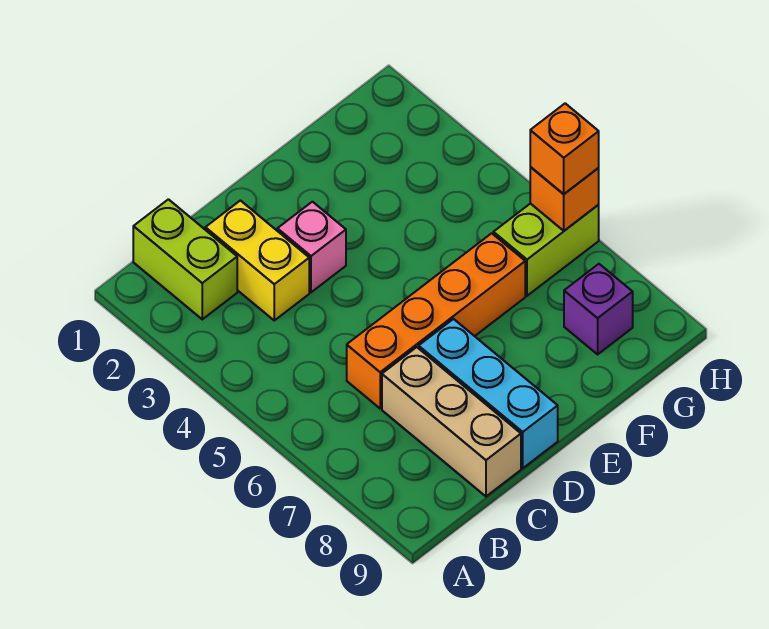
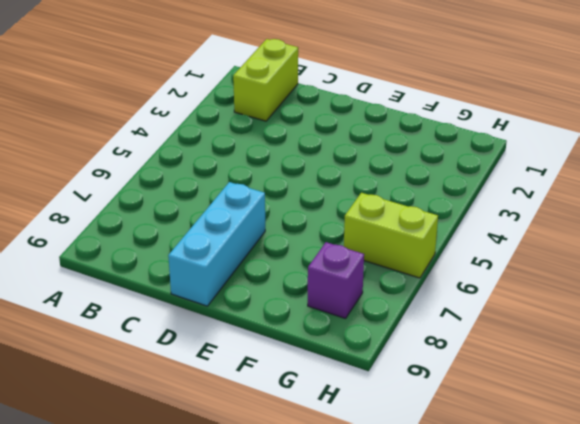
none -> yellow 1x2 brick [205,201,309,320]
none -> orange 1x4 brick [347,233,525,408]

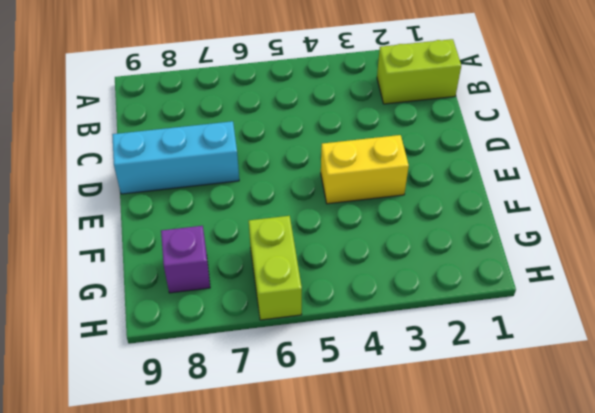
yellow 1x2 brick [321,135,409,204] -> yellow 1x2 brick moved to [205,201,309,320]
none -> orange 1x4 brick [347,233,525,408]
none -> tan 1x3 brick [382,347,521,496]

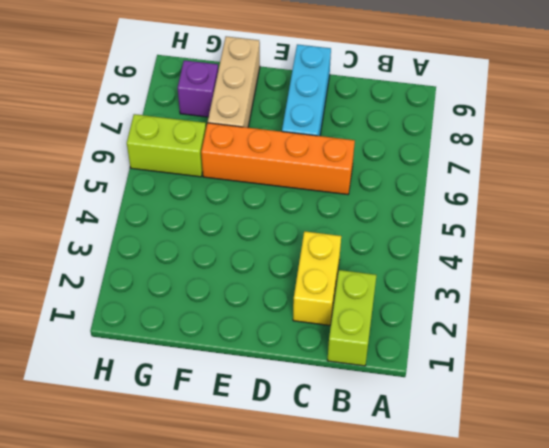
tan 1x3 brick [208,36,260,128] -> tan 1x3 brick moved to [382,347,521,496]
none -> pink 1x1 brick [277,202,346,292]
none -> orange 1x1 brick [530,167,599,231]

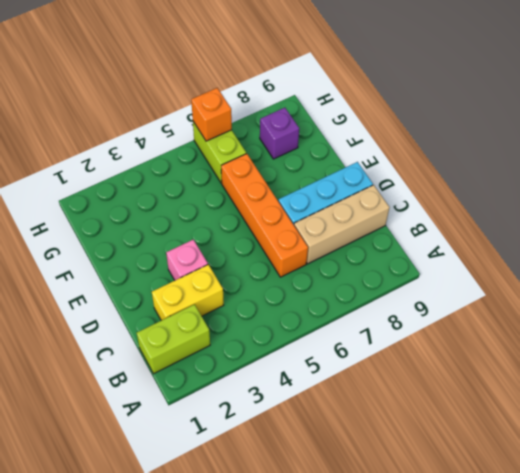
none -> orange 1x1 brick [530,103,599,194]

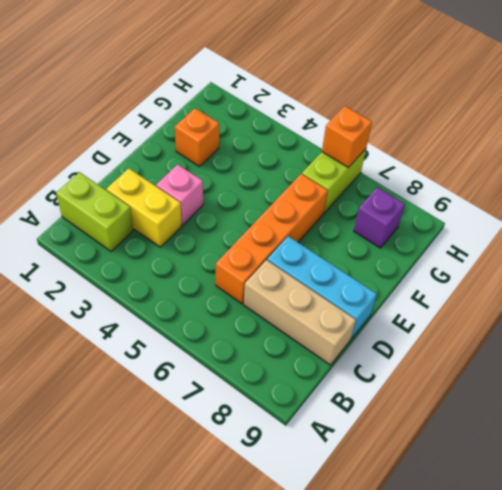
orange 1x1 brick [175,108,219,166] -> orange 1x1 brick moved to [530,103,599,194]

